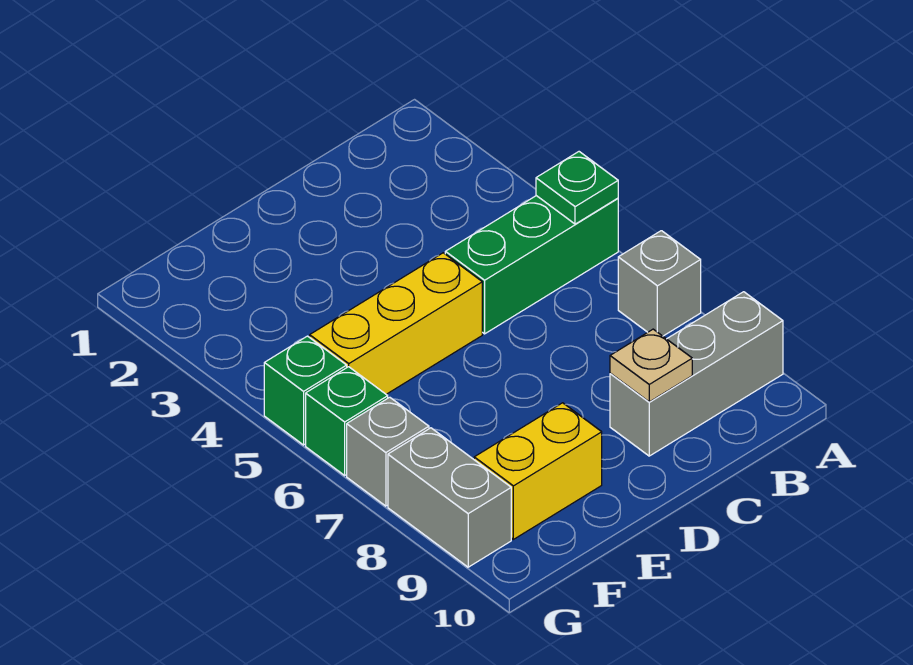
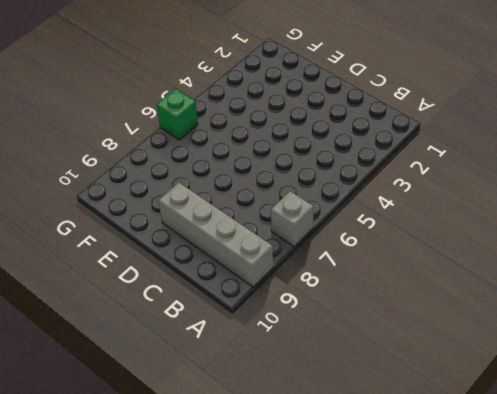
grey 1x4 brick [158,183,273,287] -> grey 1x3 brick [610,292,783,456]
none -> green 1x3 brick [445,196,618,334]
none -> yellow 1x3 brick [310,253,482,394]

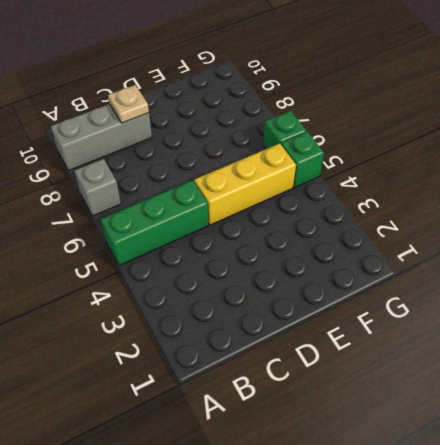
none -> yellow 1x2 brick [474,403,602,539]
none -> grey 1x1 brick [347,397,429,506]

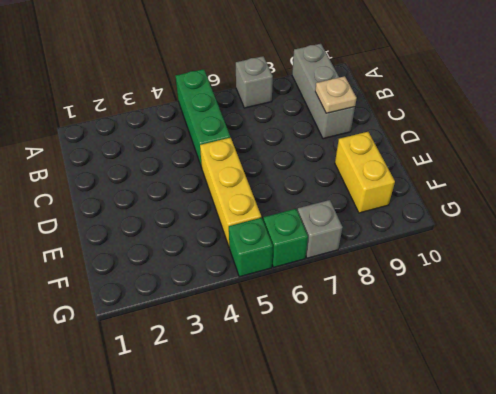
none -> grey 1x2 brick [388,428,511,567]
none -> green 1x1 plate [536,152,618,224]

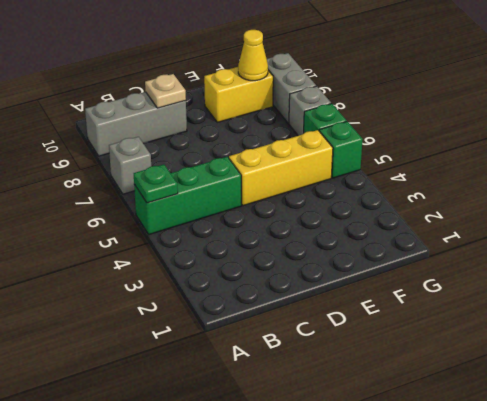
yellow 1x1 cone [238,30,268,81] -> none

